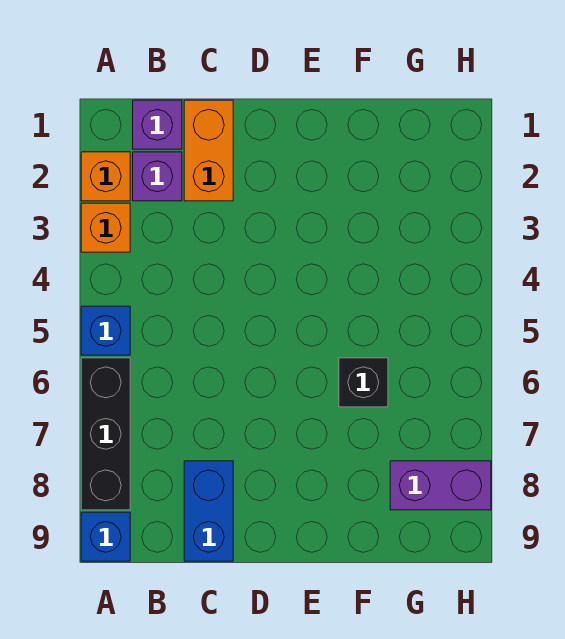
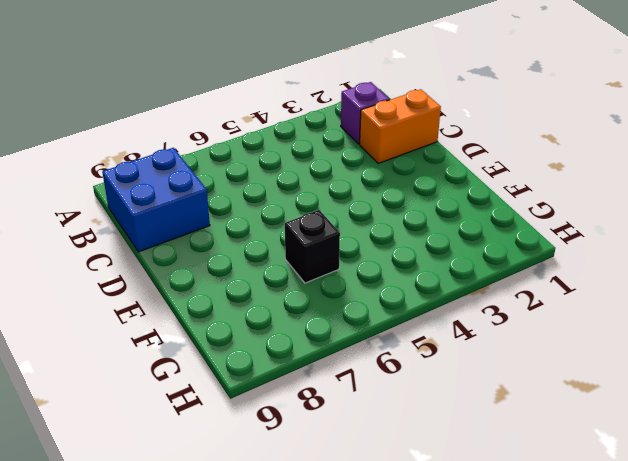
blue 2x2 brick [102,148,210,252] -> blue 1x2 brick [184,461,233,561]
none -> orange 1x1 brick [81,152,130,201]
none -> orange 1x1 brick [81,203,130,252]

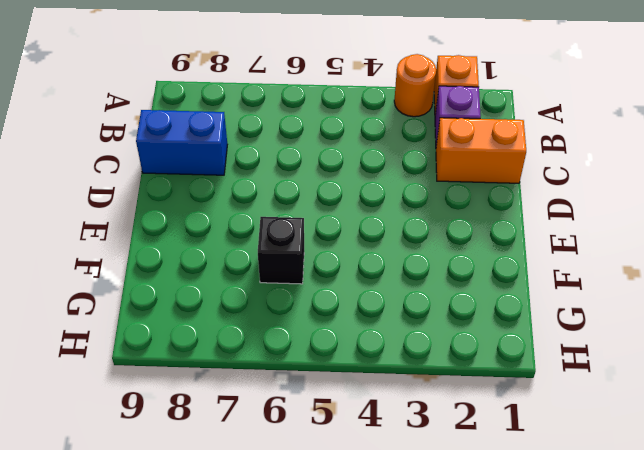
orange 1x1 round brick [394,54,436,117] -> orange 1x1 brick [81,203,130,252]
none -> blue 1x1 brick [81,306,130,355]
none -> black 1x3 brick [81,358,130,510]

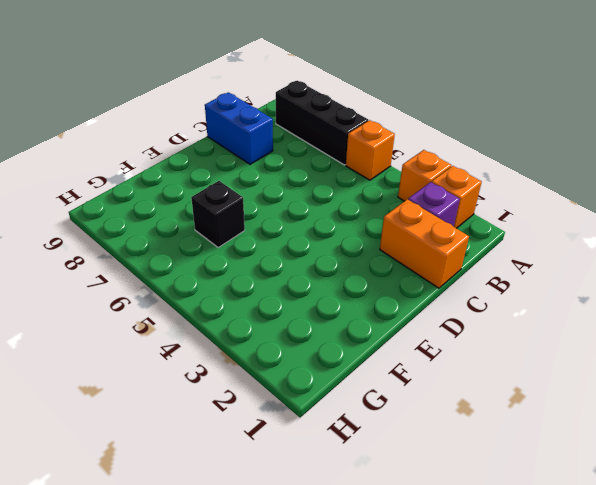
orange 1x1 brick [346,120,395,180] -> blue 1x1 brick [81,306,130,355]
none -> blue 1x1 brick [81,512,130,561]
none -> purple 1x1 brick [133,100,182,149]

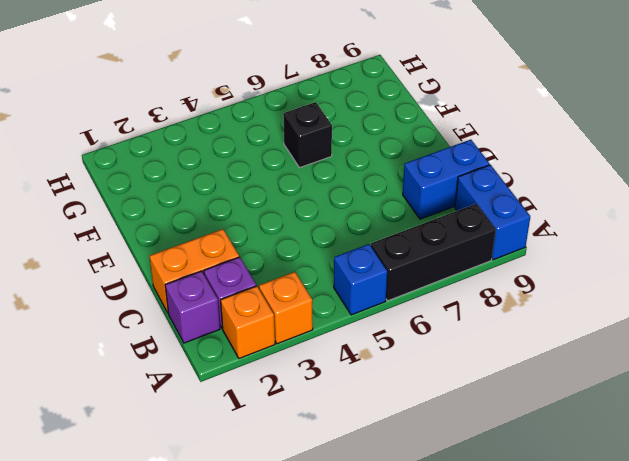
blue 1x2 brick [455,165,530,260] -> blue 1x1 brick [81,512,130,561]
none -> purple 1x2 brick [390,461,491,510]

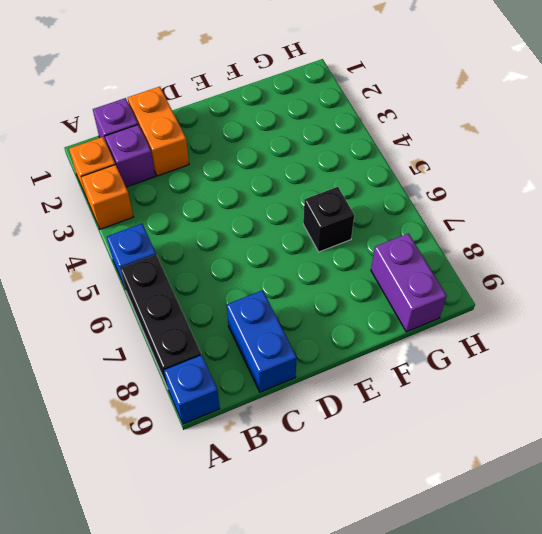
purple 1x2 brick [371,233,447,332] -> purple 1x2 brick turned to [390,461,491,510]

